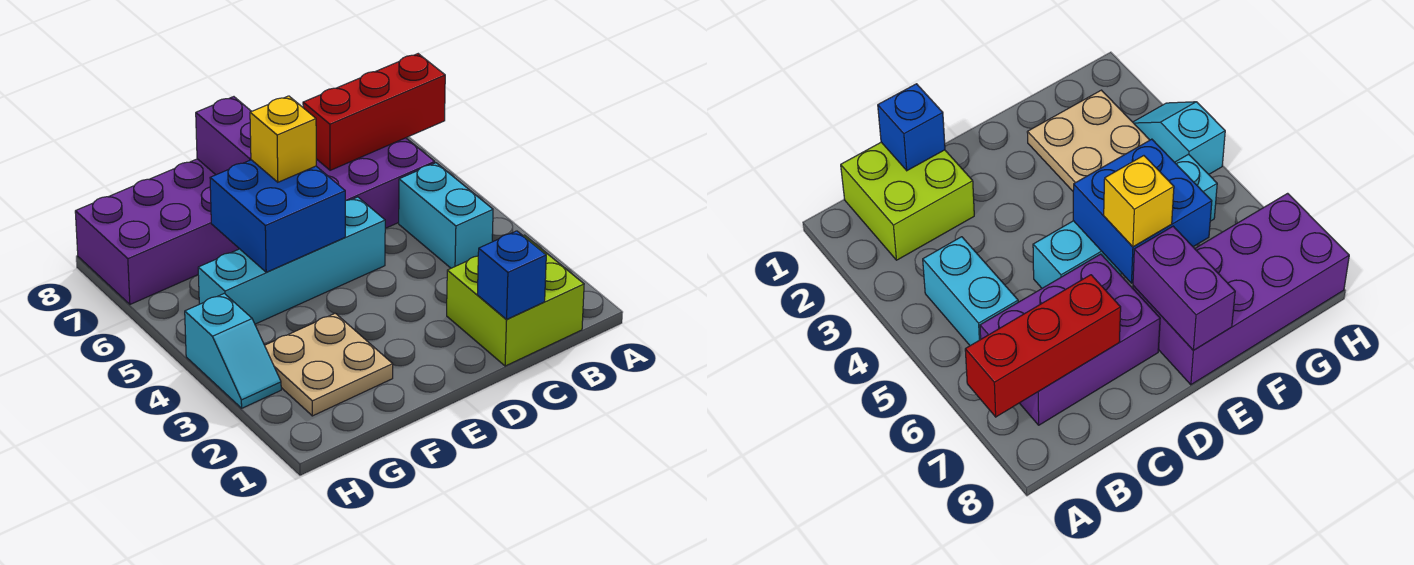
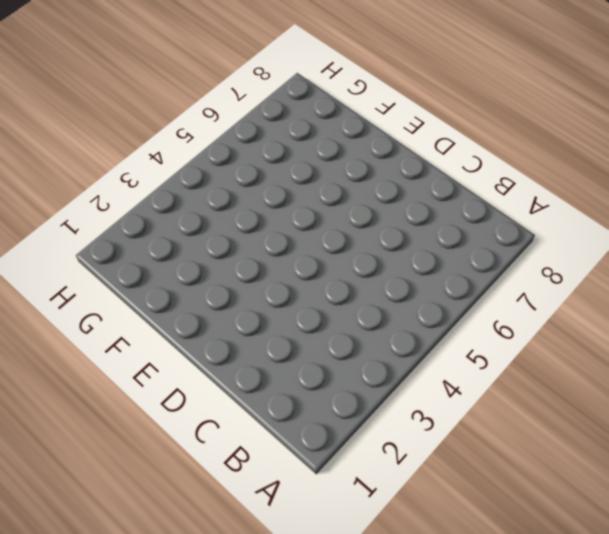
none -> lime 2x2 brick [447,235,584,366]
none -> cyan 1x2 brick [399,163,493,268]
none -> purple 2x3 brick [316,138,435,228]

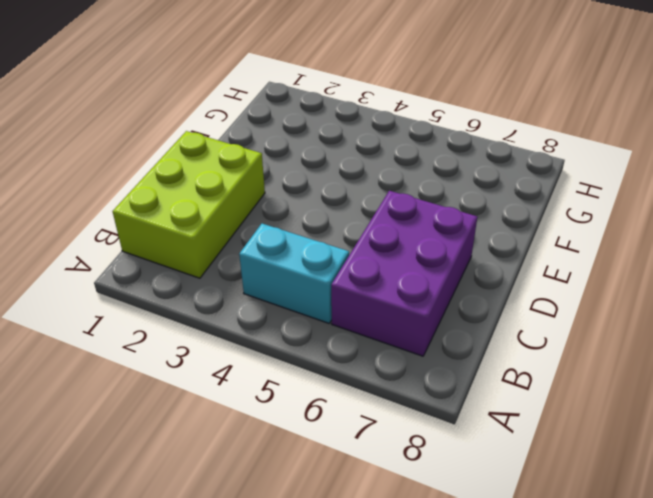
lime 2x3 brick [113,131,265,278] -> lime 2x2 brick [447,235,584,366]
none -> cyan 1x4 brick [198,197,385,324]
none -> purple 2x4 brick [75,159,239,304]
none -> tan 2x2 plate [265,313,393,416]

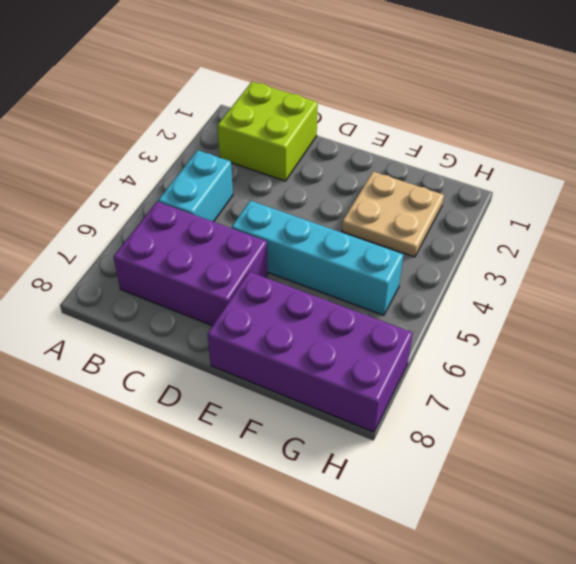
none -> cyan 1x2 slope [185,293,281,408]
none -> red 1x3 brick [303,54,445,170]
none -> blue 1x1 brick [477,231,546,319]

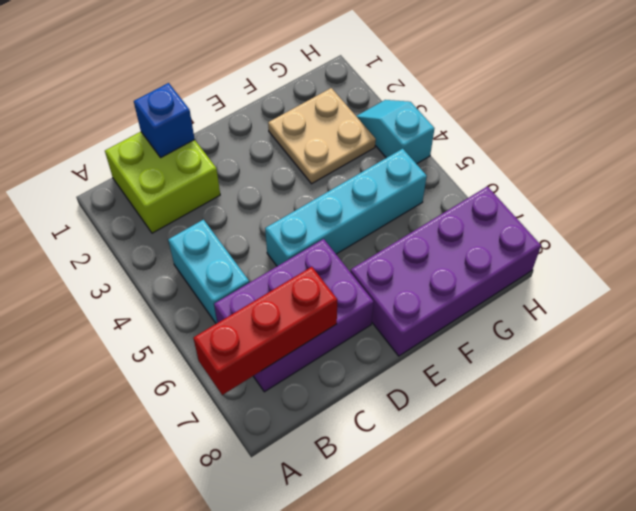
none -> blue 2x2 brick [210,160,345,272]
none -> purple 1x2 brick [196,97,251,175]
none -> yellow 1x1 brick [250,96,316,182]

